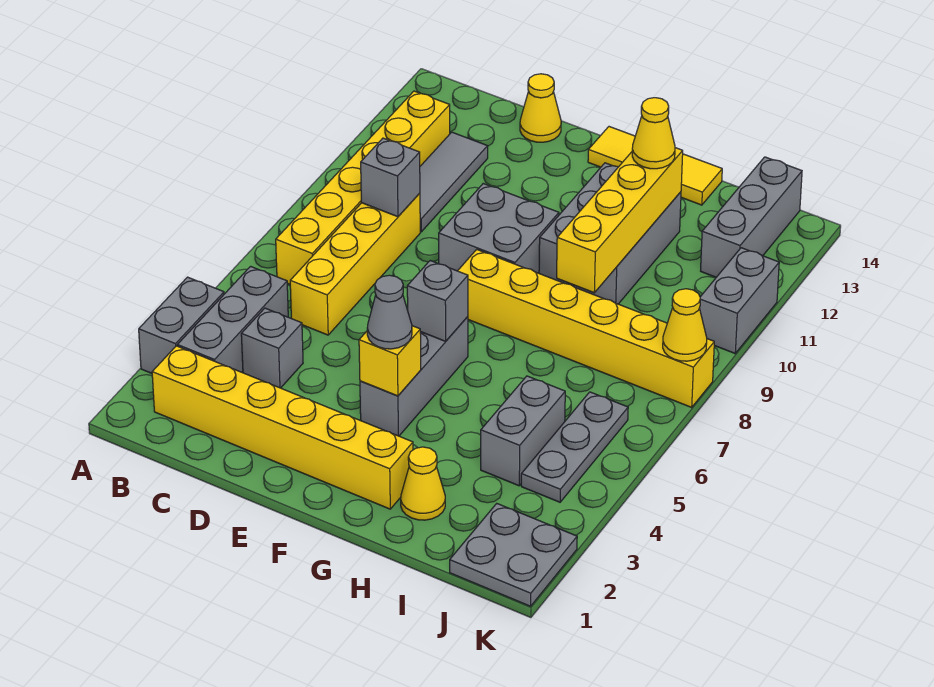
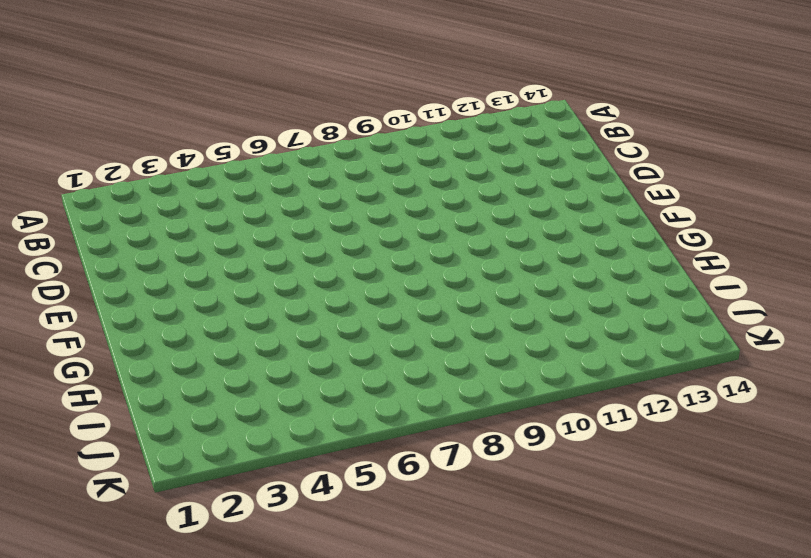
none -> grey 1x2 brick [139,277,224,373]
none -> yellow 1x6 brick [152,346,413,509]
none -> grey 1x3 brick [177,266,288,372]

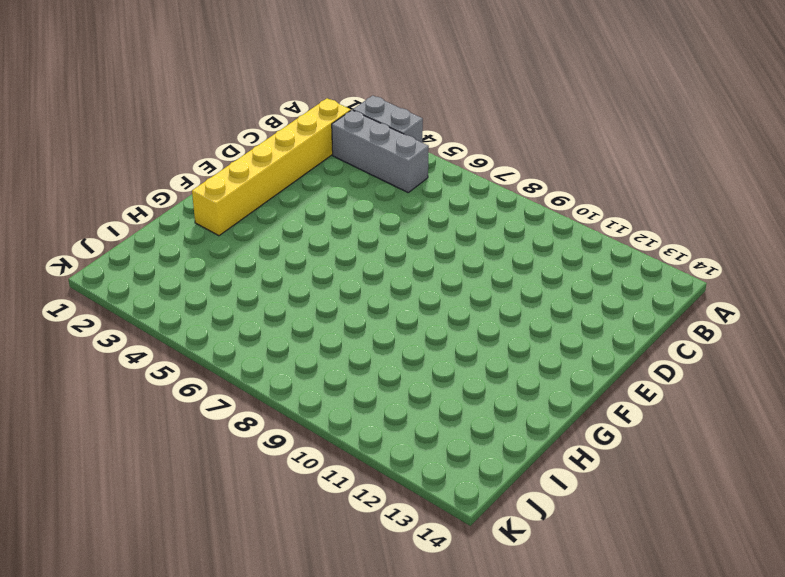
none -> yellow 1x6 brick [276,91,450,284]
none -> grey 1x1 brick [241,308,303,388]
none -> yellow 1x4 brick [290,193,420,335]

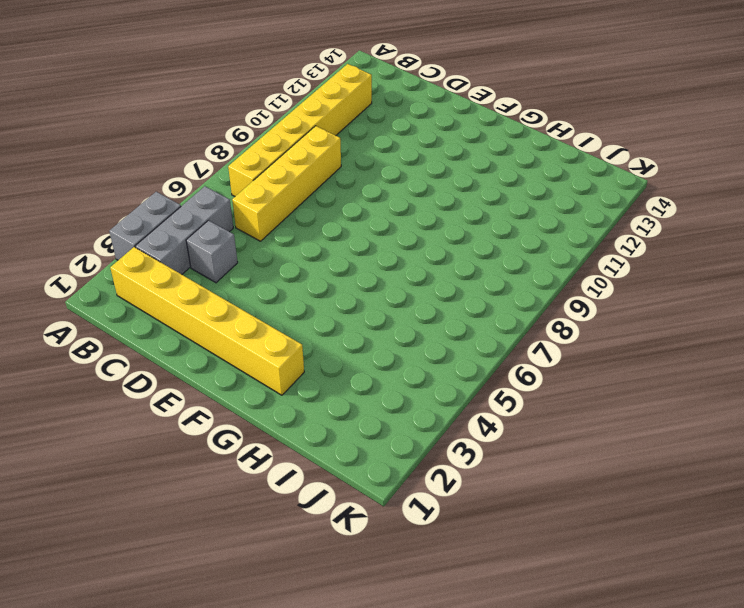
none -> grey 1x3 tile [420,132,488,232]
none -> yellow 1x1 cone [520,74,561,142]
none -> grey 2x2 brick [439,184,559,273]

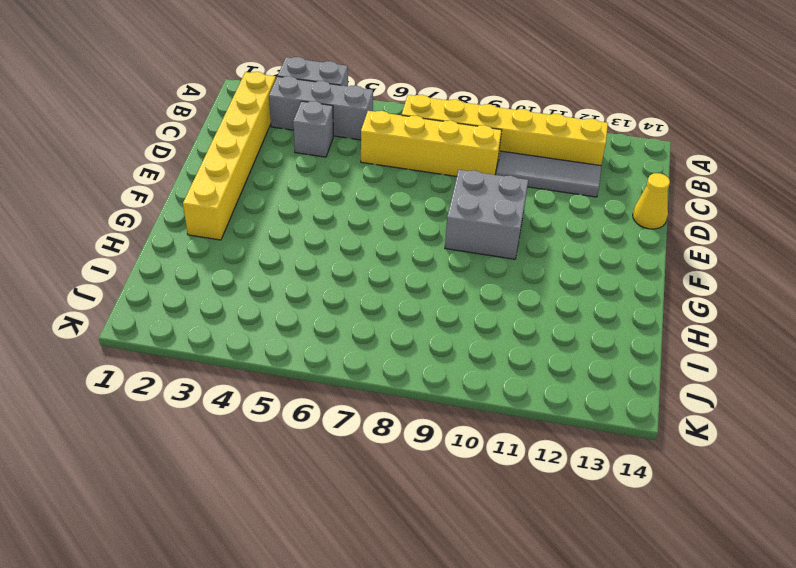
none -> grey 1x3 brick [360,317,468,436]
none -> yellow 1x6 brick [458,249,714,407]
none -> yellow 1x3 tile [588,127,722,205]

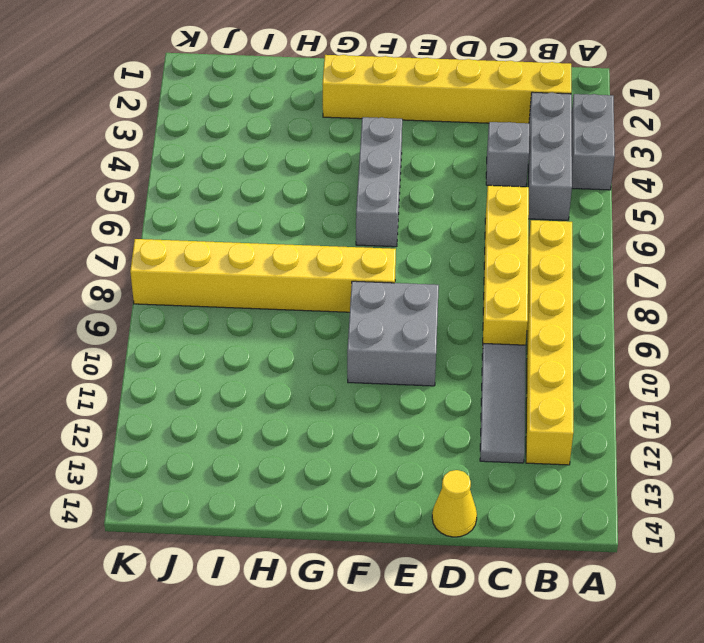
none -> yellow 1x3 tile [588,127,722,205]
none -> grey 2x3 brick [539,163,681,304]
none -> yellow 1x1 cone [401,447,445,520]

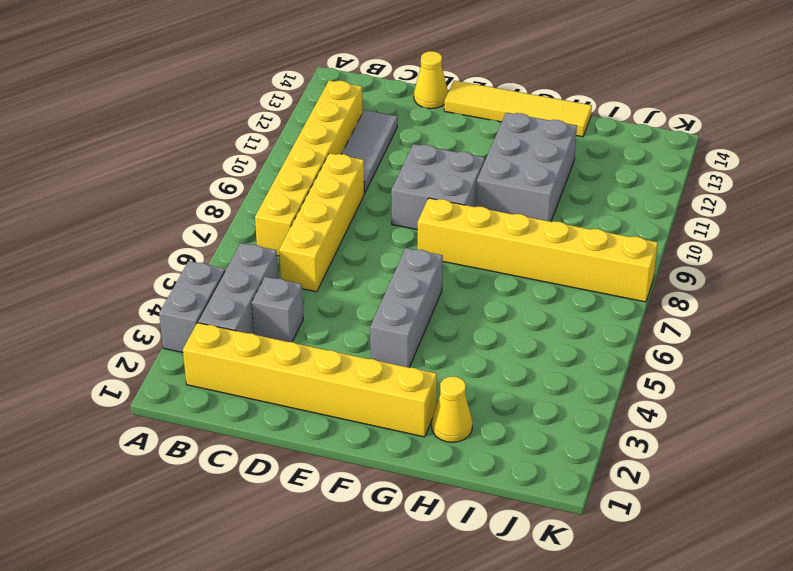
yellow 1x4 tile [444,81,592,137] -> yellow 1x3 tile [588,127,722,205]
none -> grey 1x2 brick [481,376,565,486]
none -> grey 2x2 plate [450,504,577,606]
none -> grey 1x3 plate [521,392,628,502]

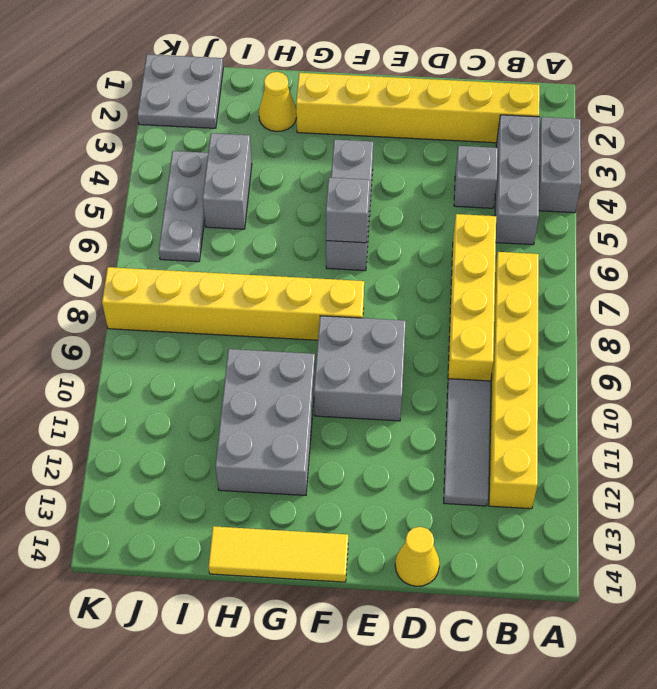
none -> grey 1x3 brick [701,157,802,277]
none -> grey 1x2 brick [700,248,779,353]
none -> grey 1x1 brick [361,138,420,217]

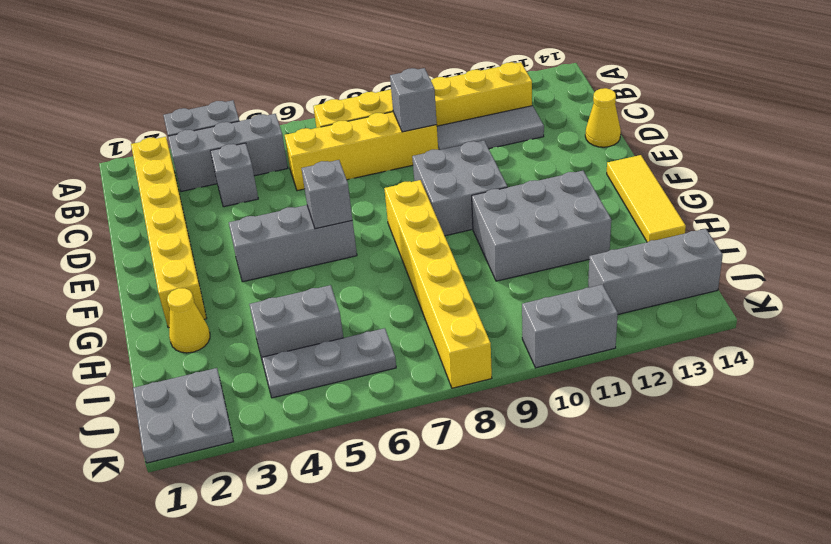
none -> yellow 1x1 brick [359,326,421,396]
none -> yellow 1x4 brick [557,148,683,293]
none -> yellow 1x1 cone [663,289,707,361]

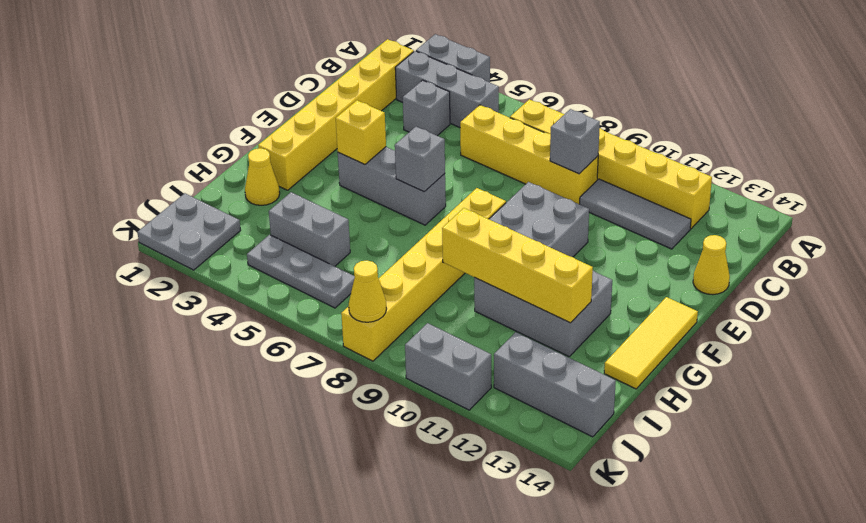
none -> grey 1x1 cone [367,275,412,349]
none -> yellow 1x1 cone [632,98,675,169]

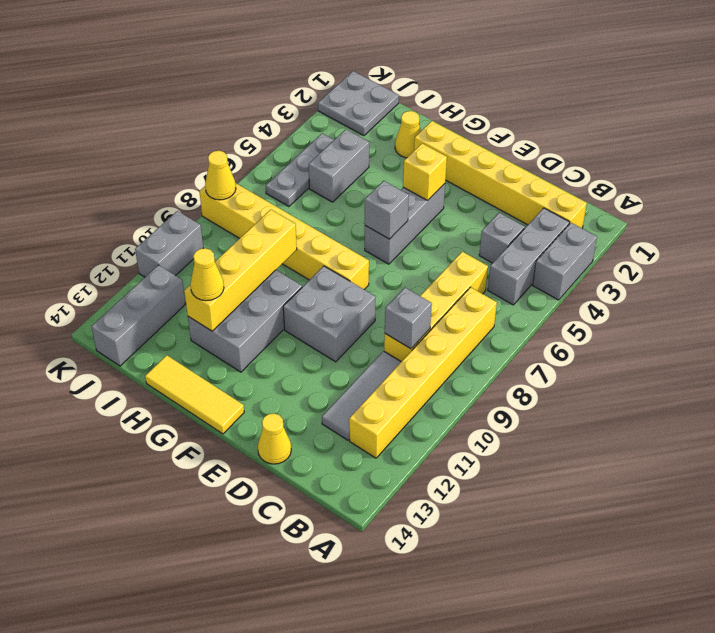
none -> grey 1x1 cone [367,275,412,349]

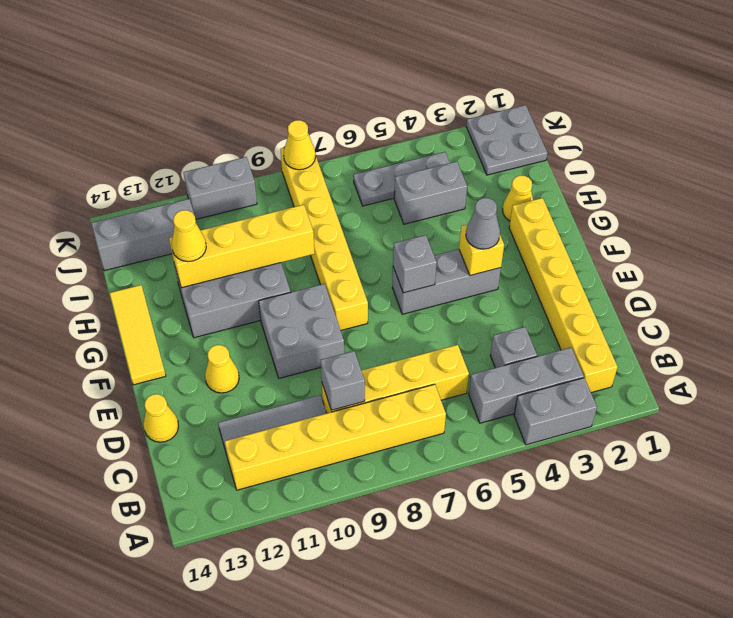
yellow 1x1 cone [205,345,239,393] -> none

